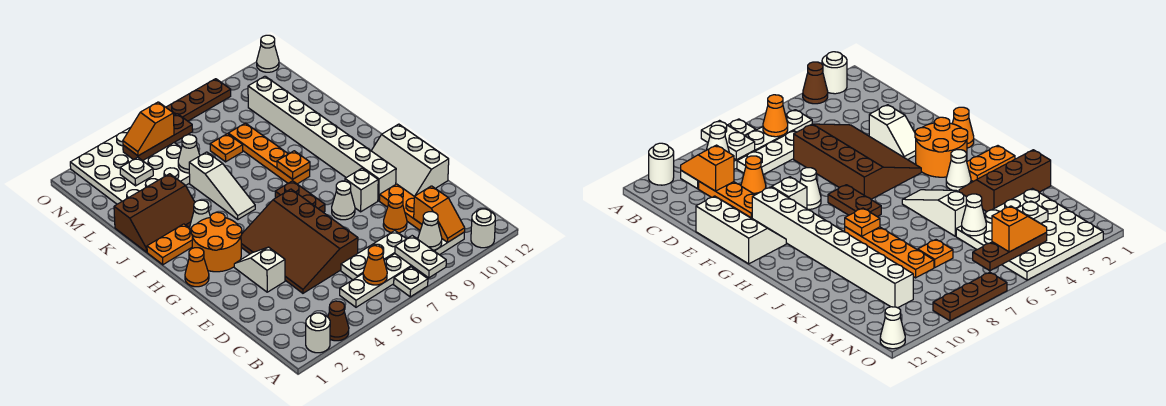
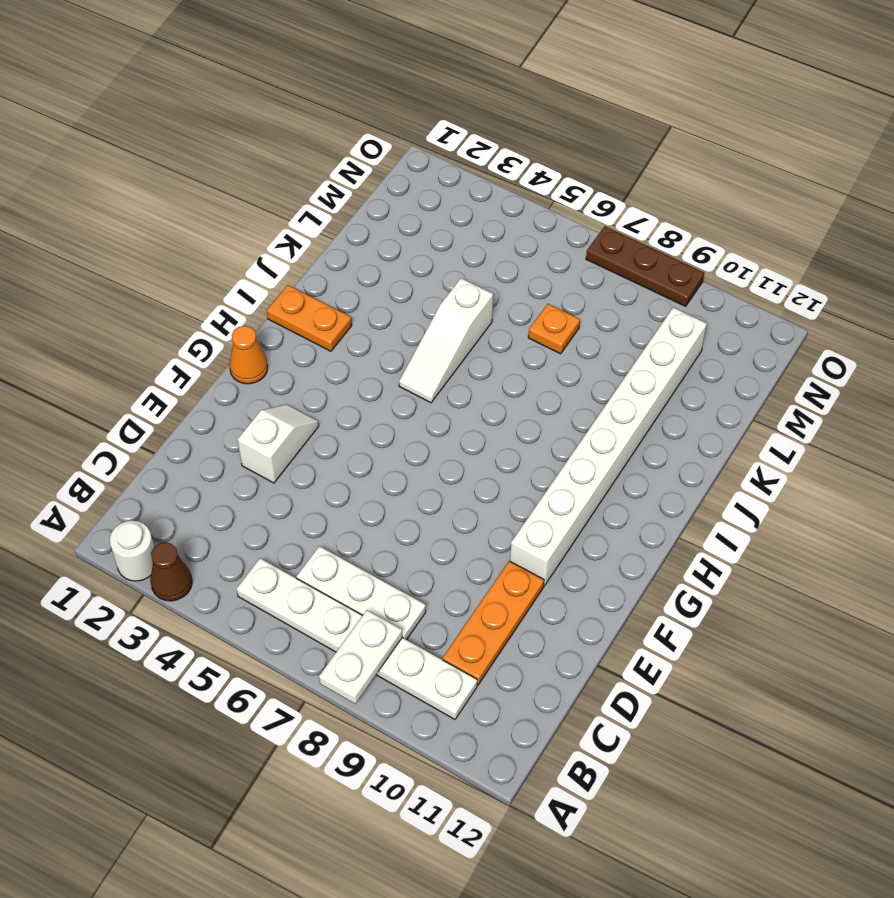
none -> white 1x1 plate [394,267,428,297]
none -> white 1x1 round brick [471,209,495,248]
none -> brown 3x4 slope [241,189,358,293]
none -> orange 1x1 cone [383,195,407,233]

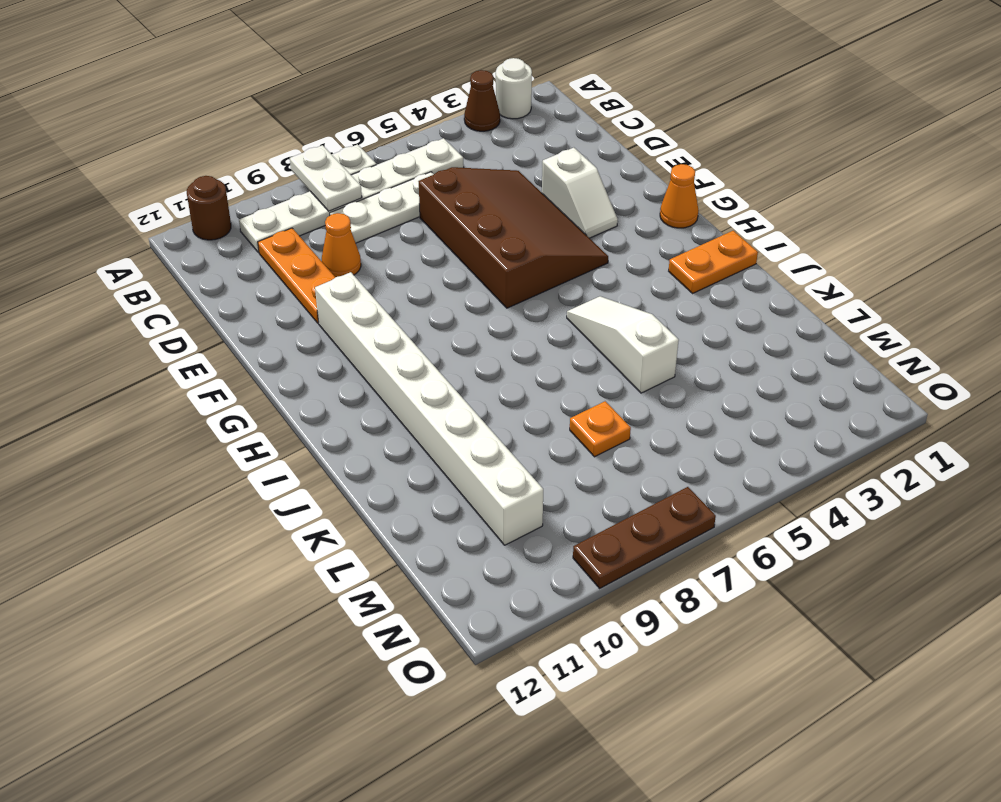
brown 1x1 round brick [187,176,231,240] -> white 1x1 round brick [471,209,495,248]
none -> white 2x3 slope [371,124,449,196]
none -> white 1x1 cone [332,181,355,220]
none -> white 1x1 brick [345,168,378,212]
none -> orange 2x2 round brick [191,212,242,272]

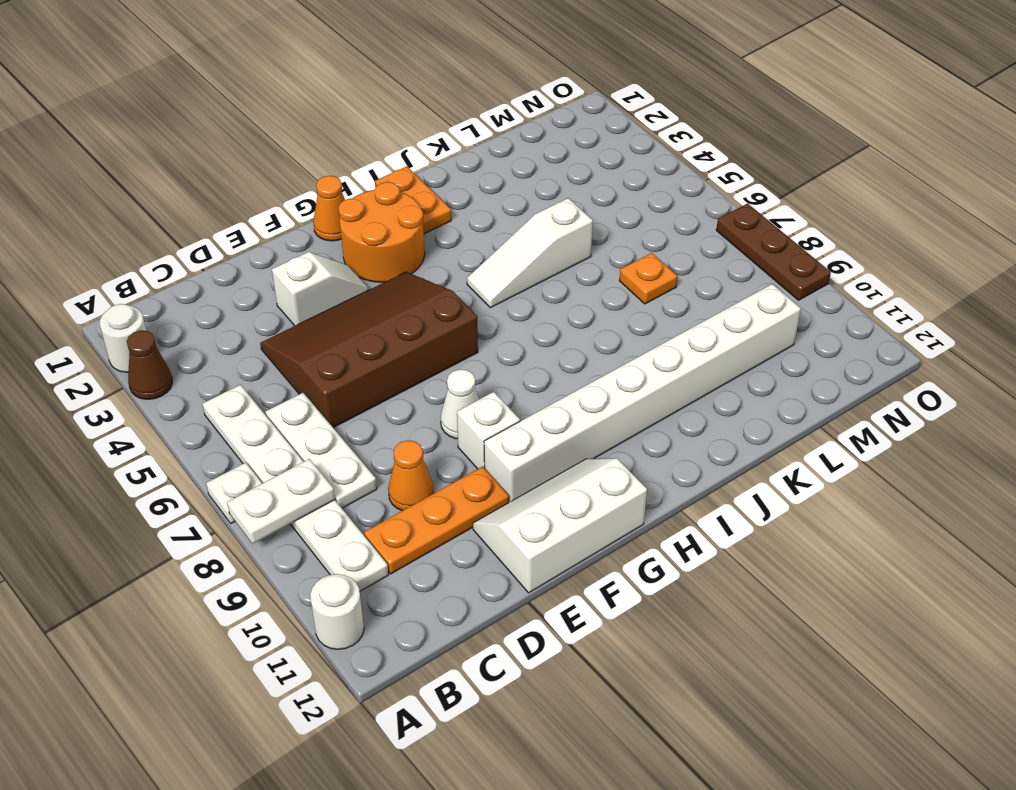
none -> brown 1x2 plate [275,181,325,212]
none -> white 1x1 cone [190,200,210,229]
none -> orange 1x4 plate [228,123,310,184]
none -> brown 2x3 slope [114,174,195,252]

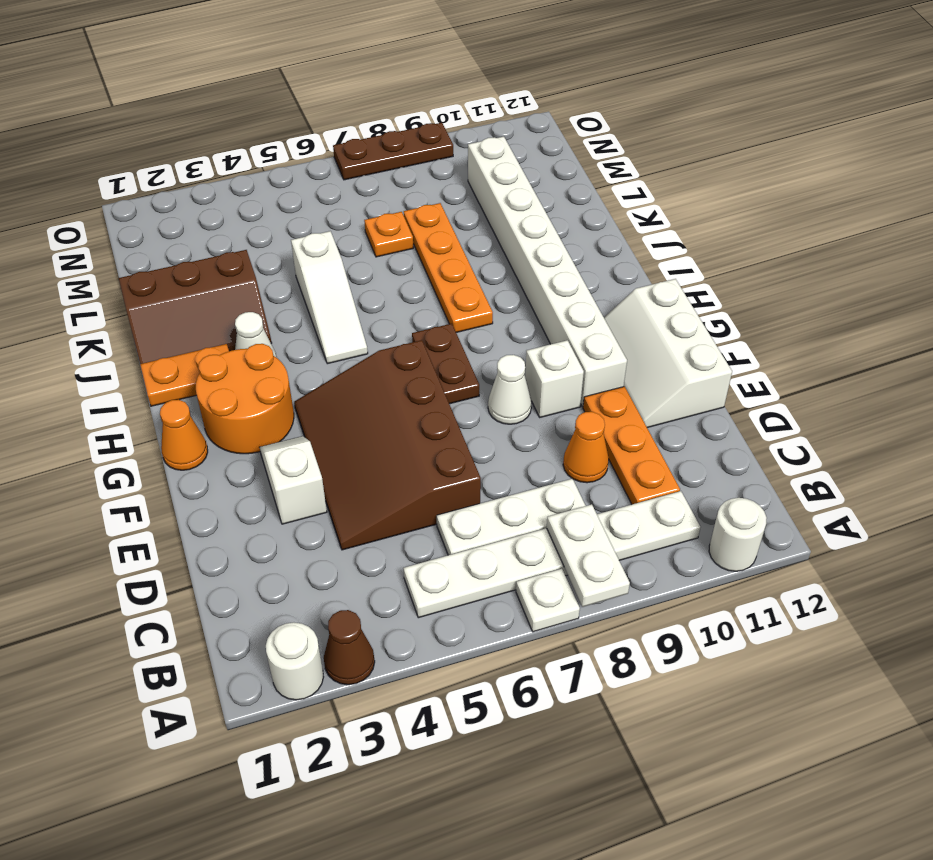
none -> white 4x4 plate [70,127,190,204]
none -> white 1x1 cone [257,35,279,72]
none -> orange 1x1 cone [363,246,387,285]
none -> white 1x1 cone [418,212,442,250]

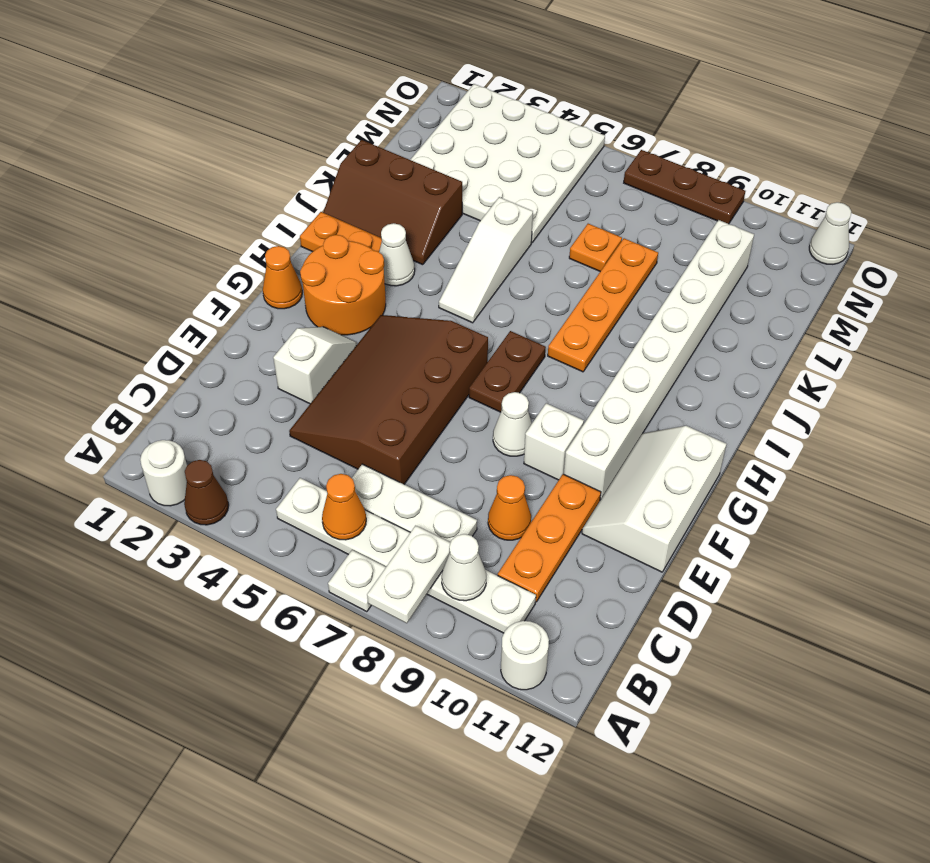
none -> orange 1x2 slope [414,186,465,243]
none -> orange 1x1 plate [277,151,310,179]
none -> white 1x1 cone [178,135,200,173]
none -> white 1x1 plate [120,157,153,186]

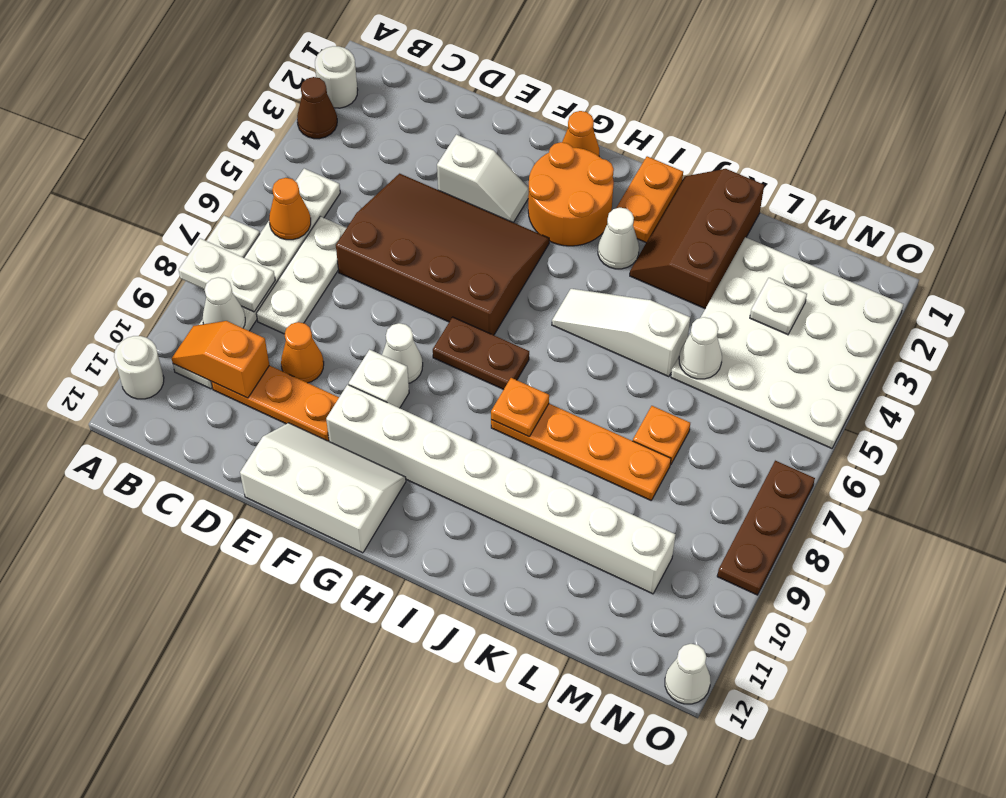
none -> brown 1x3 plate [123,114,193,161]
none -> orange 1x2 slope [123,102,174,156]

